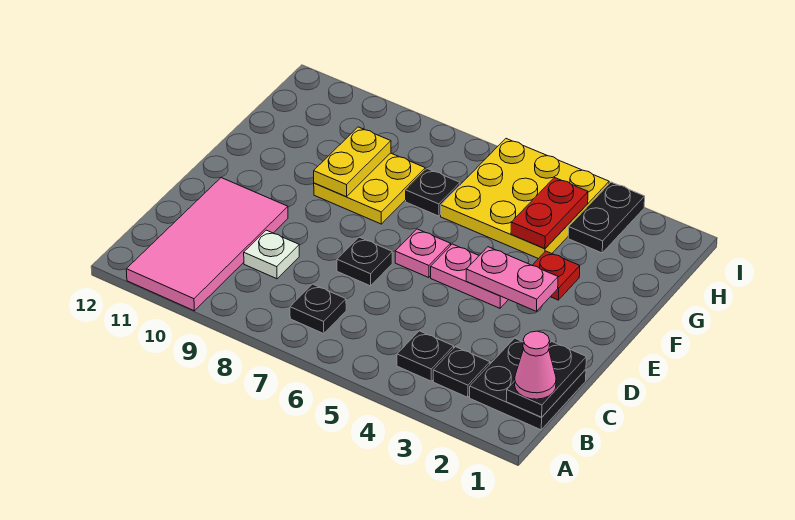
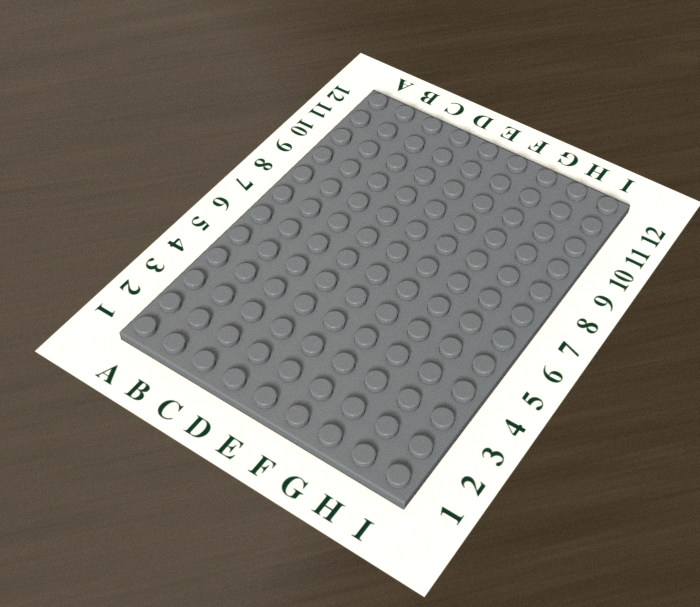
none -> pink 2x4 tile [126,178,288,311]
none -> black 2x2 plate [470,338,586,430]
none -> black 1x1 plate [433,347,490,397]

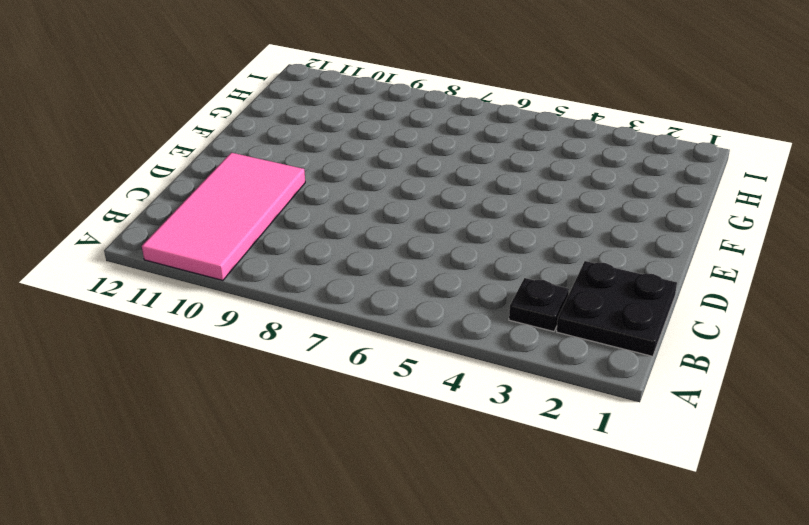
none -> black 1x1 plate [397,331,454,381]
none -> black 1x1 plate [290,284,346,334]
none -> white 1x1 plate [244,230,299,279]

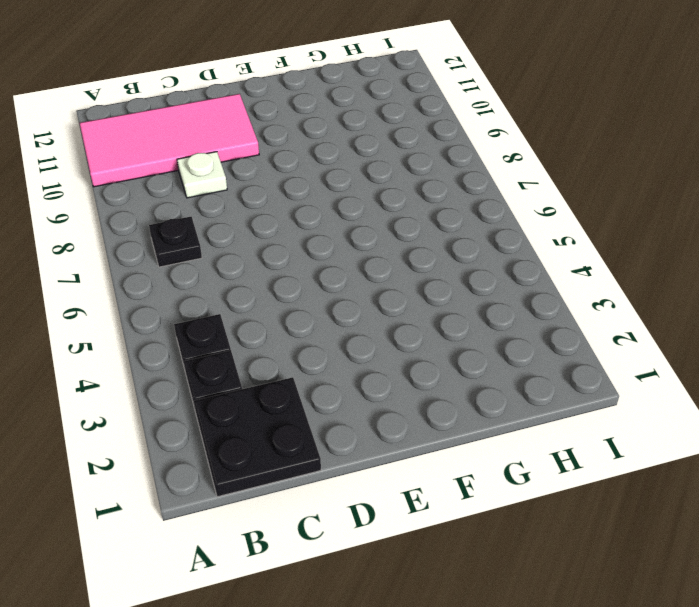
none -> black 1x1 plate [337,237,392,286]
none -> pink 1x2 plate [431,244,508,308]
none -> pink 1x1 plate [395,229,451,278]

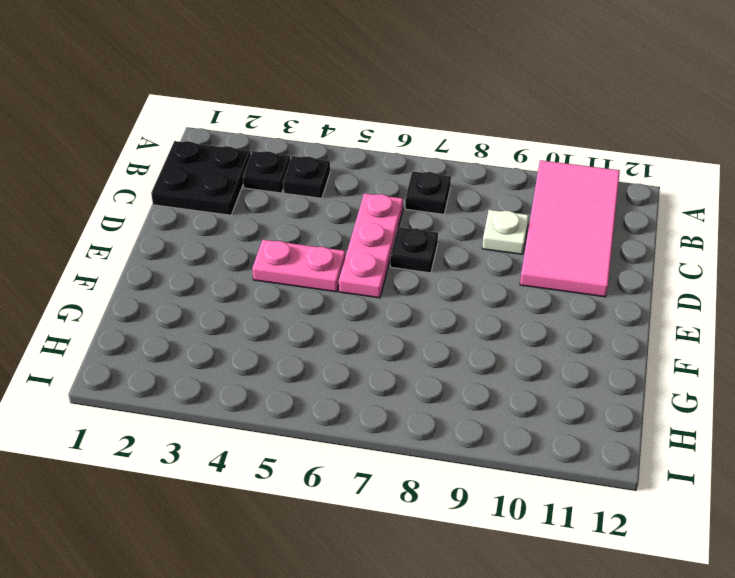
pink 1x3 plate [339,193,403,298] -> pink 1x1 plate [395,229,451,278]
none -> red 1x1 plate [532,251,580,300]
none -> yellow 2x2 plate [314,153,425,224]
none -> yellow 3x3 plate [441,139,609,259]

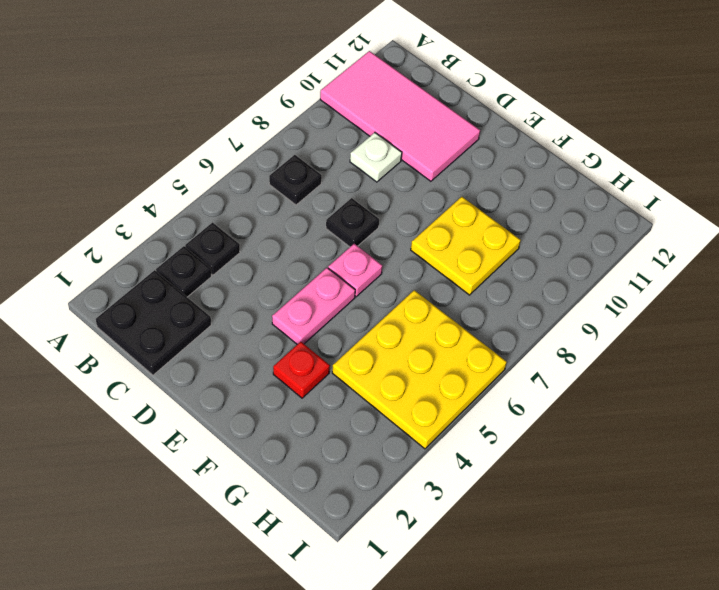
none -> black 1x1 plate [406,169,460,216]
none -> black 1x2 plate [568,182,645,253]
none -> black 1x2 plate [506,341,586,417]

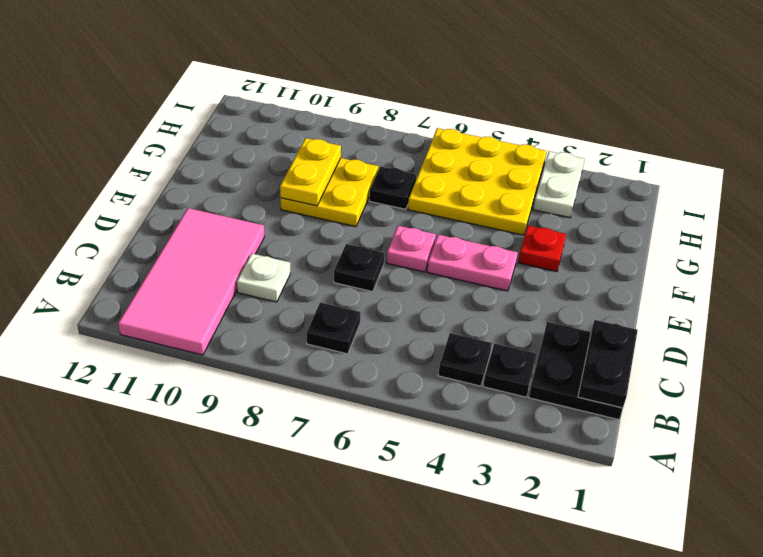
white 1x2 plate [533,151,585,218] -> black 1x2 plate [568,182,645,253]
none -> pink 1x2 plate [466,247,558,311]
none -> red 1x2 plate [511,178,588,249]
none -> pink 1x1 cone [515,331,556,399]

